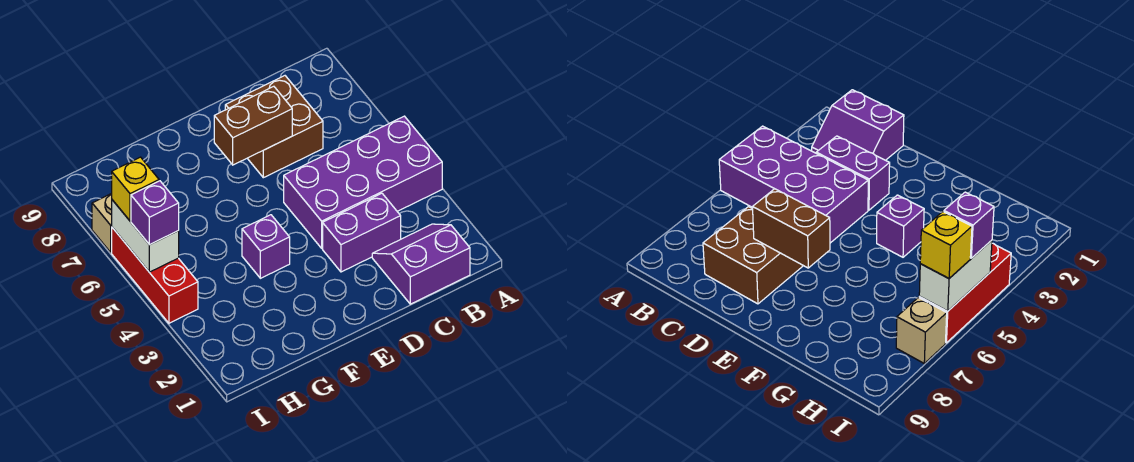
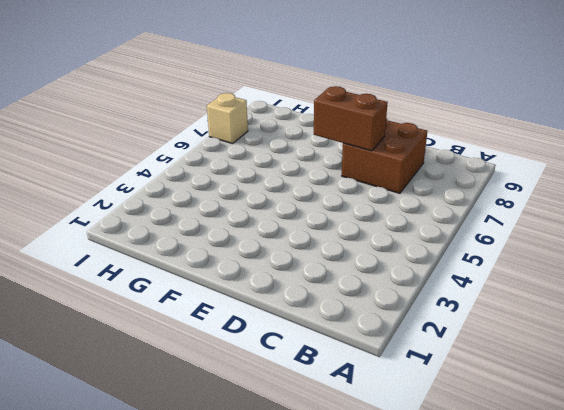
none -> purple 2x4 brick [284,116,442,248]
none -> purple 2x2 slope [372,224,470,304]

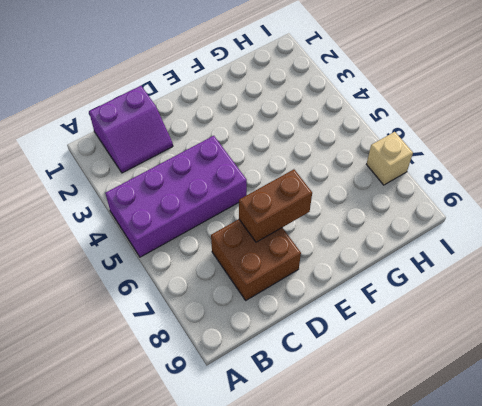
none -> purple 1x2 brick [323,193,401,272]
none -> purple 1x1 brick [242,215,290,278]

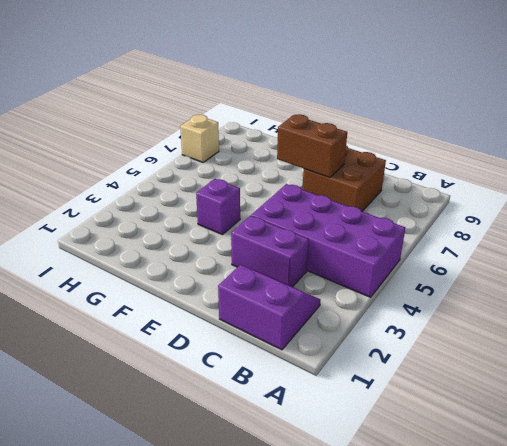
none -> red 1x3 brick [112,227,198,323]
none -> white 1x2 brick [112,200,179,272]

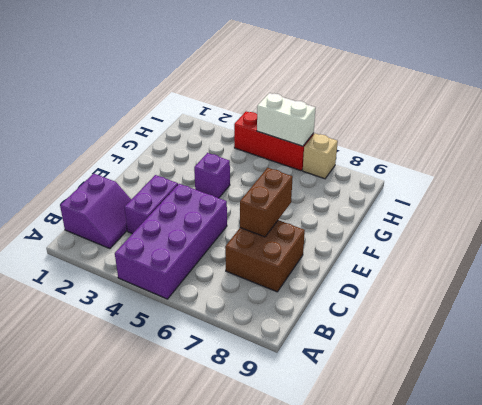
none -> purple 1x1 brick [131,181,179,245]
none -> yellow 1x1 brick [112,157,159,221]

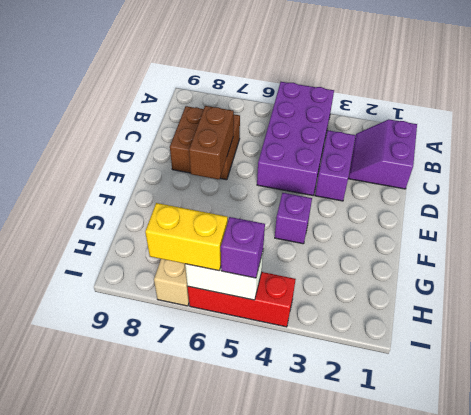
yellow 1x2 brick [145,203,228,271] -> yellow 1x1 brick [112,157,159,221]

